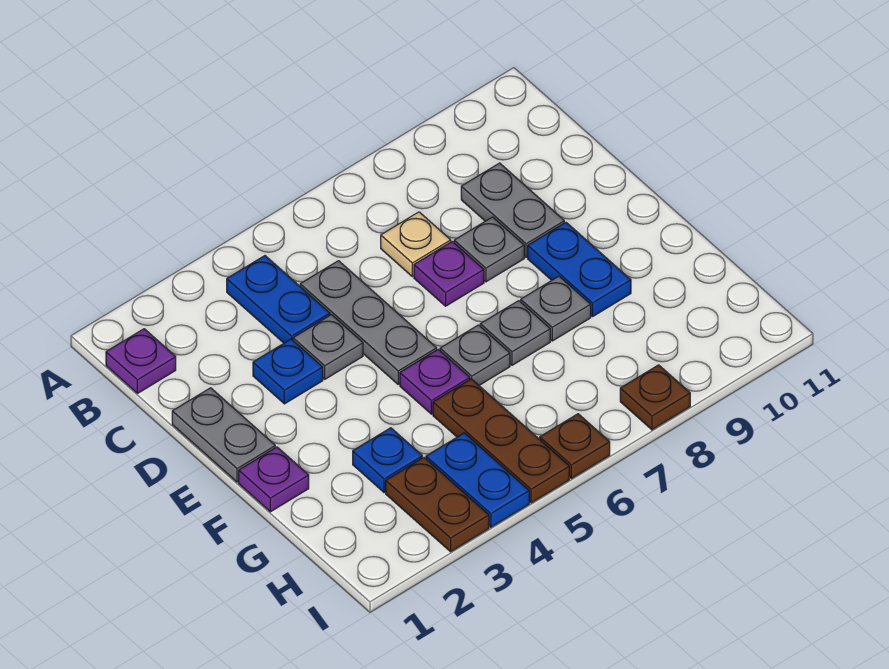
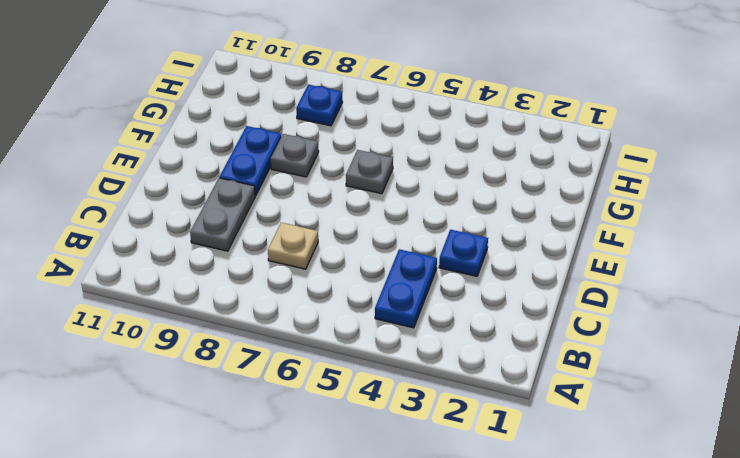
blue 1x1 plate [296,85,342,126] -> blue 1x1 plate moved to [353,428,422,493]
none -> purple 1x1 plate [106,329,176,393]
none -> grey 1x3 plate [300,261,437,384]
none -> grey 1x2 plate [172,388,275,482]

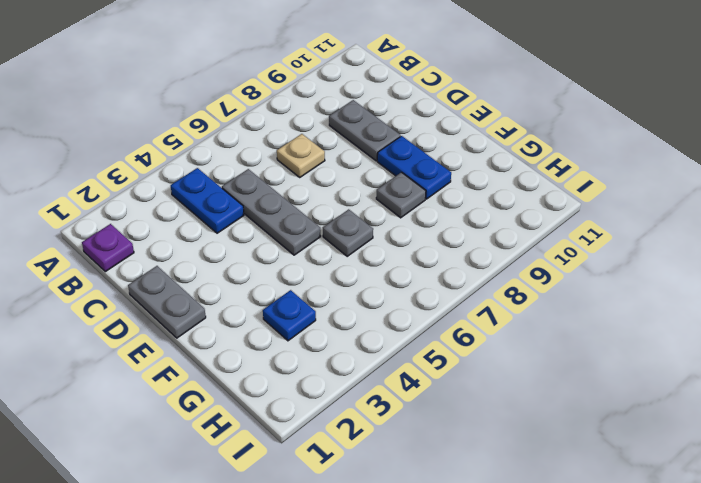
none -> blue 1x1 plate [253,339,323,404]
none -> grey 1x1 plate [293,315,363,379]
none -> purple 1x1 plate [414,242,484,306]

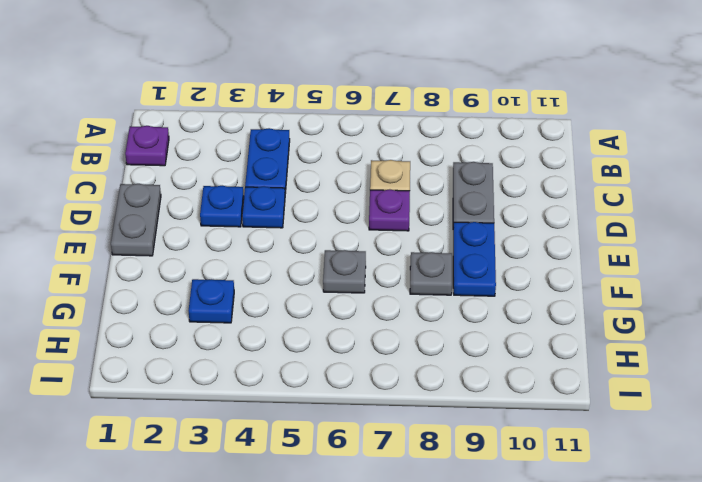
blue 1x1 plate [242,187,285,228] -> grey 1x1 plate [293,315,363,379]
none -> grey 1x3 plate [300,261,437,384]
none -> grey 1x1 plate [454,217,524,282]
none -> purple 1x1 plate [239,447,309,512]

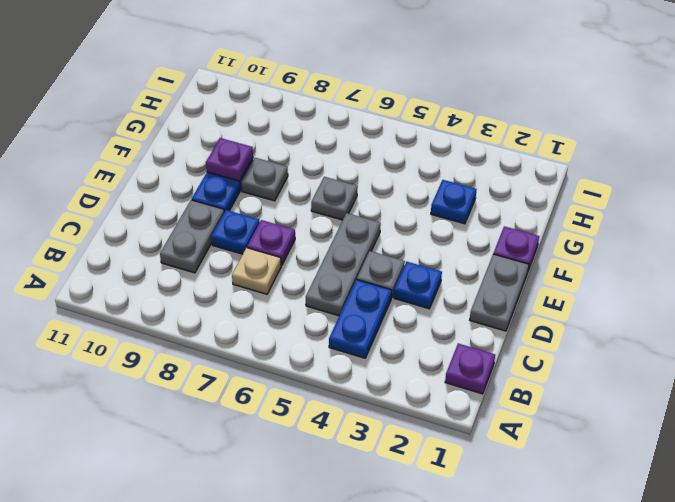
blue 1x1 plate [211,210,260,254] -> grey 1x1 plate [454,217,524,282]
purple 1x1 plate [206,138,253,181] -> purple 1x1 plate moved to [400,350,470,414]
none -> grey 1x1 plate [480,301,550,365]
none -> brown 1x3 plate [433,379,569,503]
none -> brown 1x2 plate [386,458,489,552]

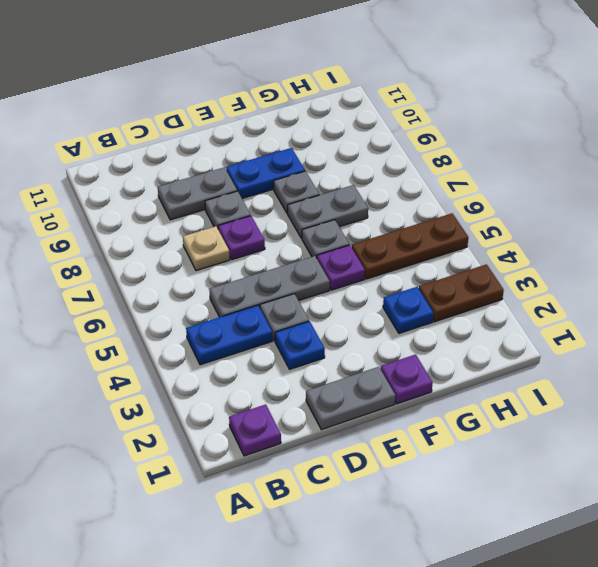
grey 1x2 plate [288,185,368,238] -> grey 1x1 plate [480,301,550,365]
none -> blue 1x2 plate [426,433,529,527]
none -> brown 1x1 plate [540,414,610,479]
none -> brown 1x1 plate [620,365,690,430]

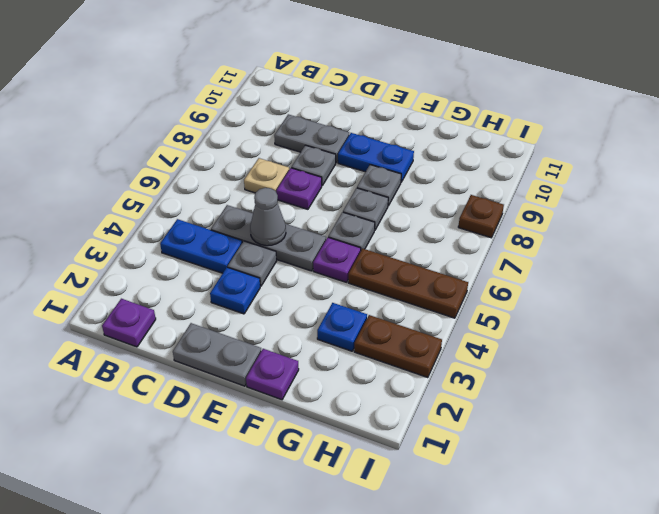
grey 1x1 cone [250,188,286,246] -> none
none -> blue 1x2 plate [426,433,529,527]
none -> brown 1x1 plate [540,414,610,479]

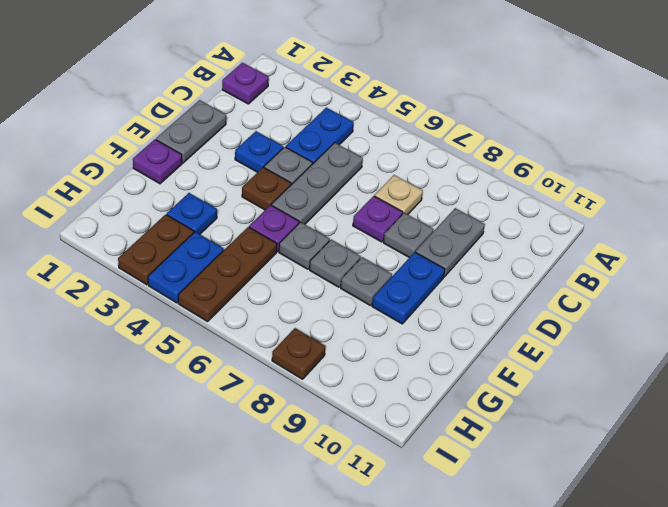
brown 1x1 plate [242,167,291,210] -> brown 1x1 plate moved to [540,414,610,479]

